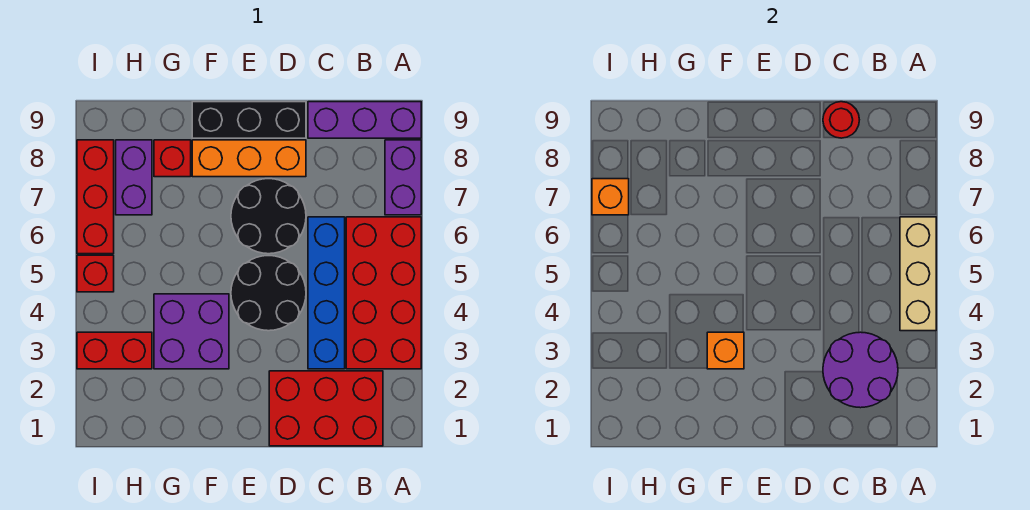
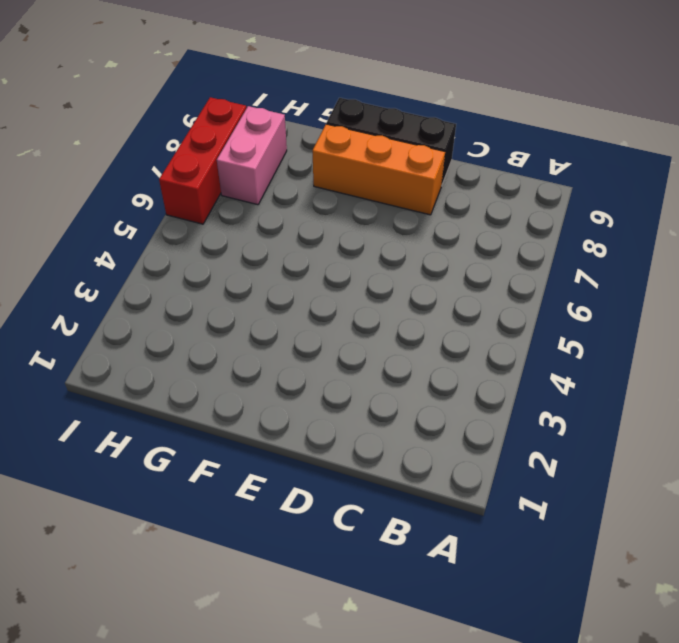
pink 1x2 brick [217,106,287,205] -> purple 1x2 brick [116,140,152,215]
none -> red 2x4 brick [346,217,421,369]
none -> purple 1x2 brick [385,140,421,215]
none -> purple 1x3 brick [308,102,421,138]

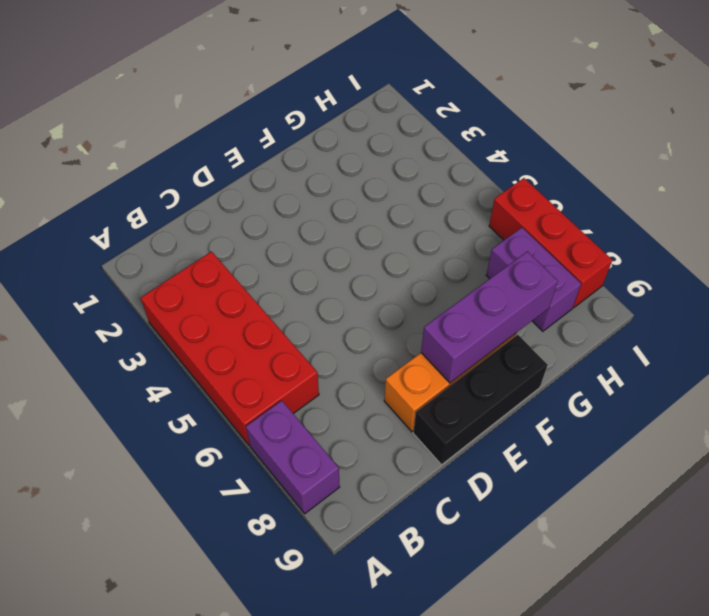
purple 1x3 brick [421,251,558,383] -> purple 1x3 brick moved to [308,102,421,138]
none -> red 2x3 brick [269,371,383,446]
none -> blue 1x4 brick [308,217,345,369]
none -> black 2x2 round brick [231,256,306,331]

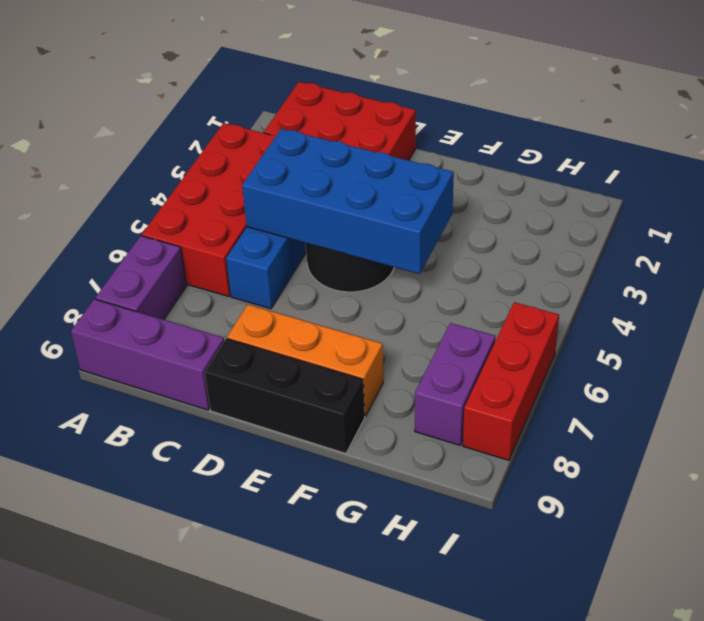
blue 2x4 brick [242,129,454,274] -> none
none -> black 2x2 round brick [231,179,306,254]
none -> purple 2x2 brick [154,294,229,369]
none -> red 1x1 brick [154,140,191,177]

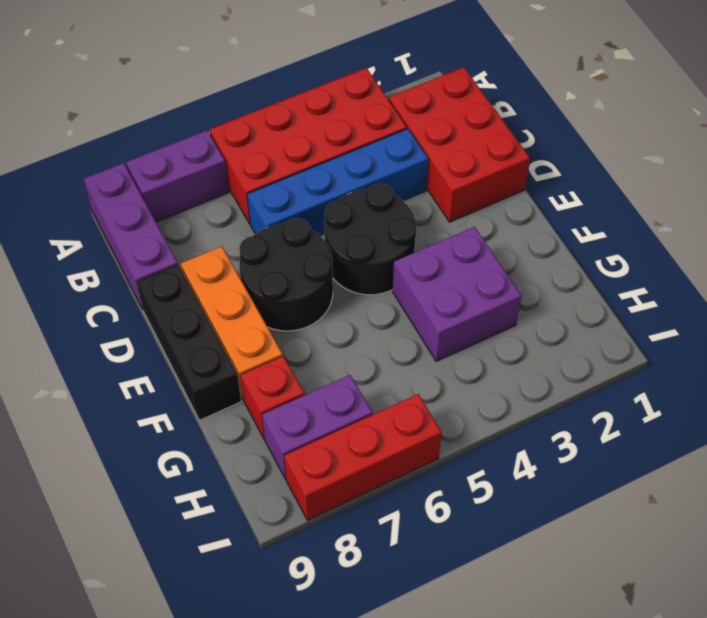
none -> red 1x2 brick [77,332,152,369]
none -> red 1x1 brick [77,255,114,292]
none -> tan 1x3 brick [900,217,936,331]

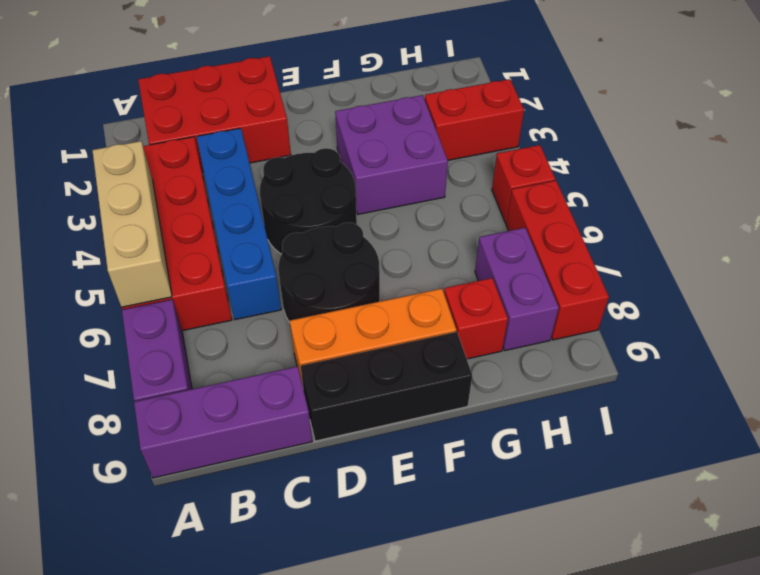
none -> purple 2x2 round brick [823,332,898,408]
none -> red 1x1 round brick [823,102,859,138]
none -> orange 1x1 brick [707,332,744,369]

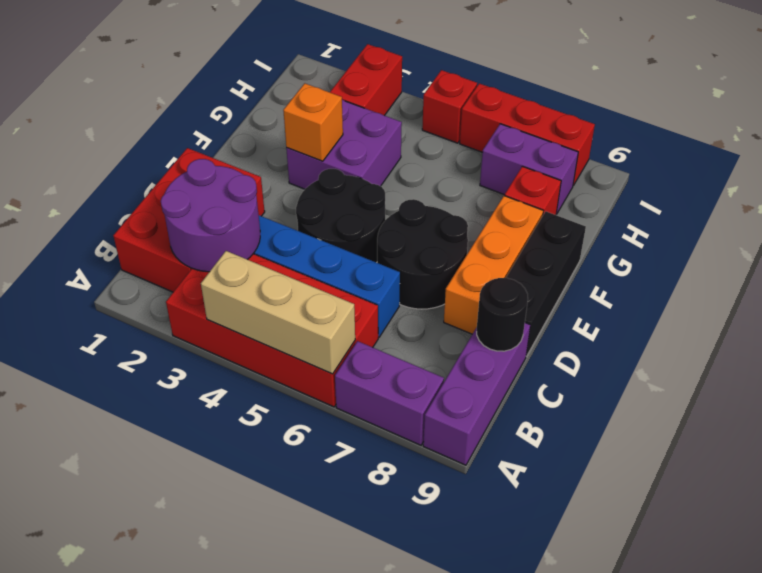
black 1x1 round brick [477,278,528,351] -> red 1x1 round brick [823,102,859,138]
none -> orange 1x1 brick [592,179,629,215]

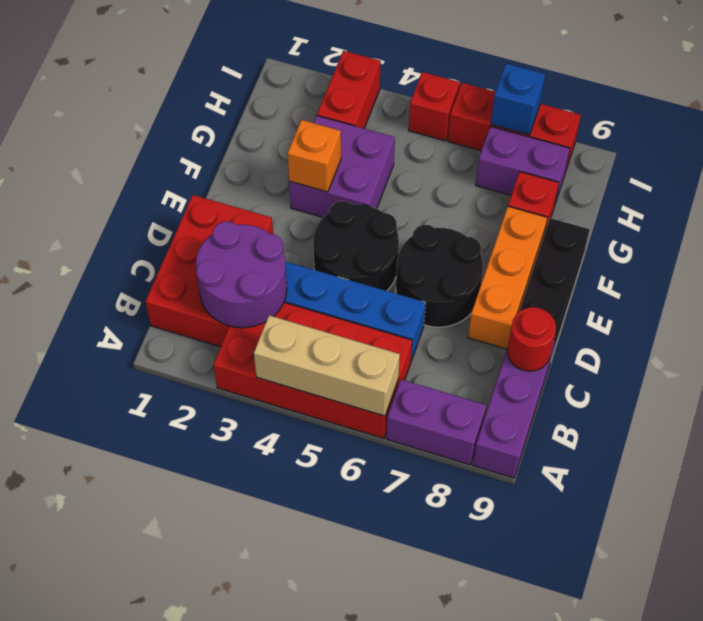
blue 1x1 brick [491,63,545,135] -> orange 1x1 brick [592,179,629,215]

